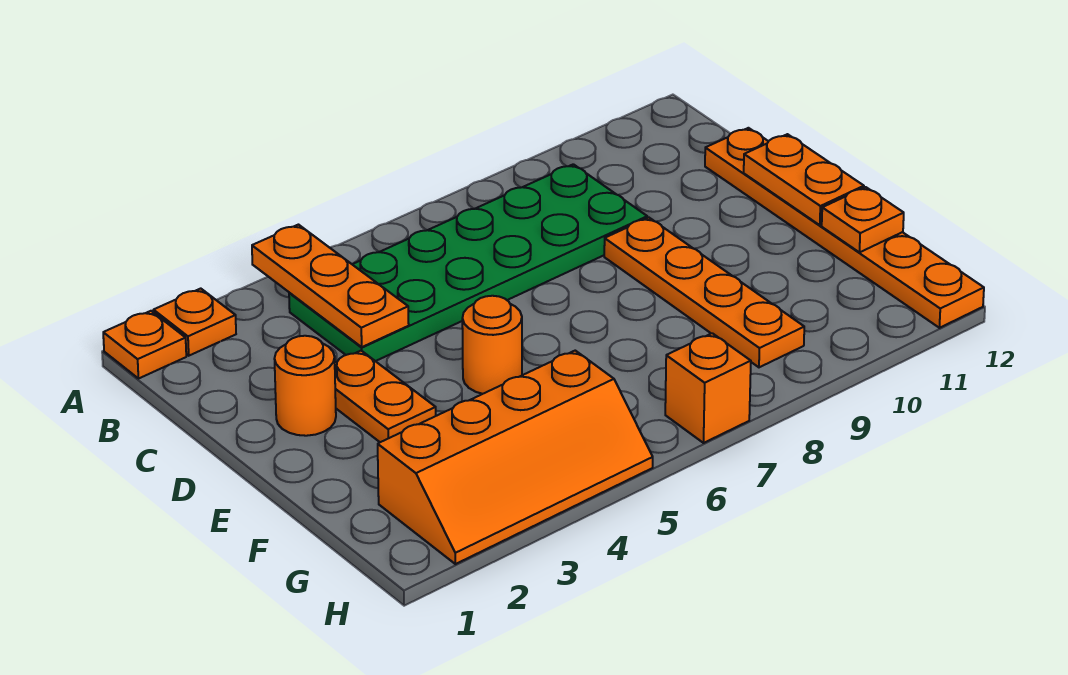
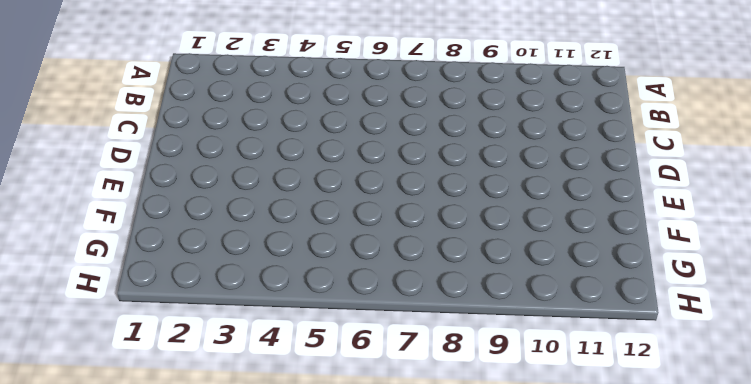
none -> orange 1x1 plate [103,311,186,379]
none -> orange 1x1 plate [153,289,236,356]
none -> green 2x6 plate [289,164,647,361]

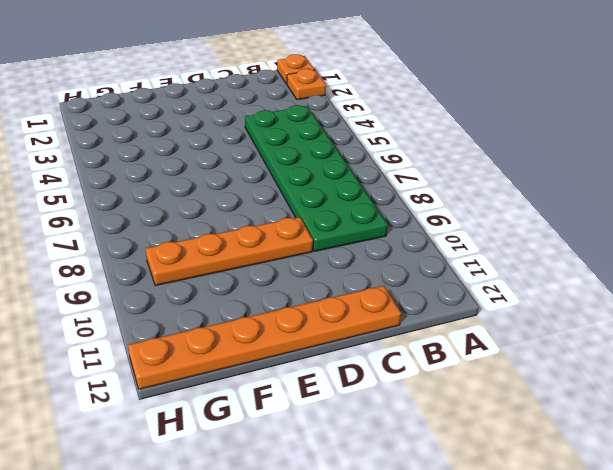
none -> orange 1x1 round brick [274,336,336,436]
none -> orange 1x2 plate [335,351,436,442]
none -> orange 1x1 round brick [462,296,522,394]

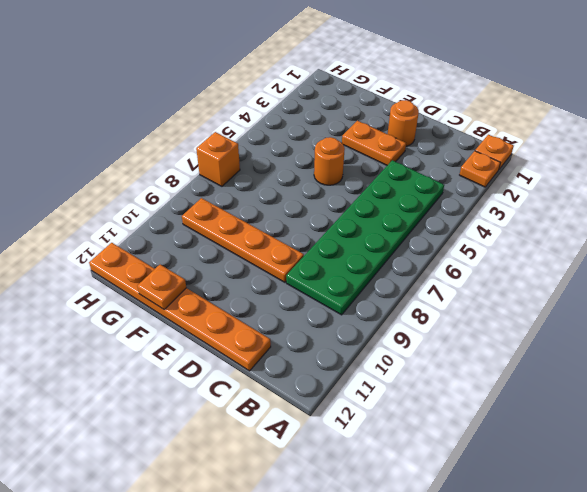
none -> orange 2x4 slope [378,351,653,564]
none -> orange 1x3 plate [252,225,409,347]
none -> orange 1x2 plate [744,134,864,225]

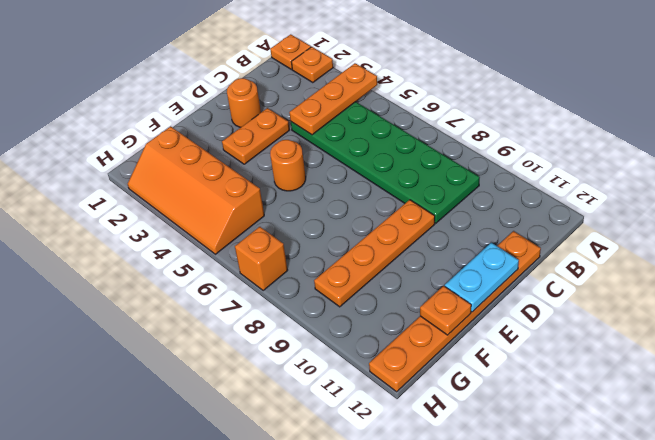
cyan 1x2 plate [445,243,519,312] -> orange 1x2 plate [744,134,864,225]

